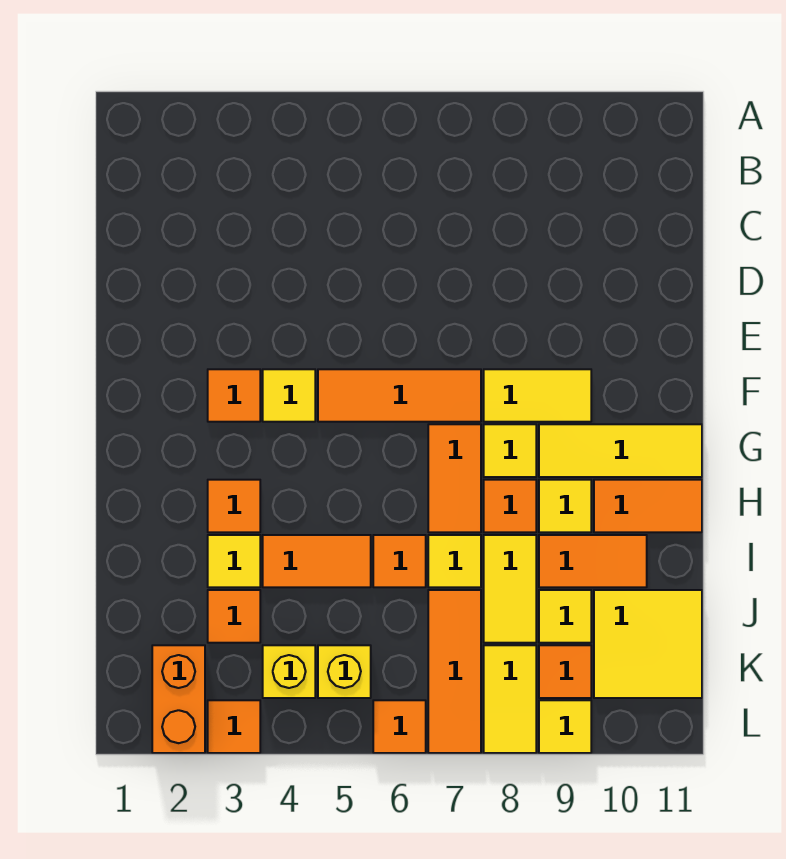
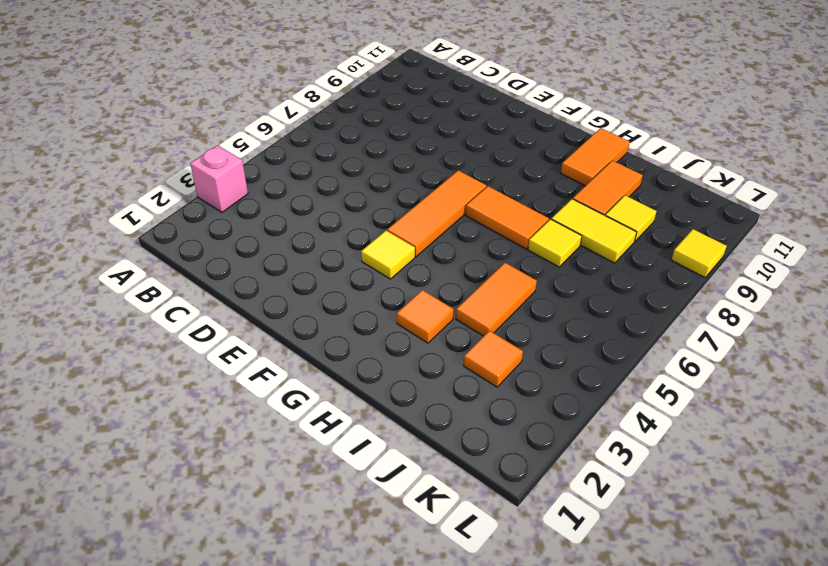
pink 1x1 brick [190,145,248,212] -> none
none -> orange 1x1 tile [208,369,260,422]
none -> yellow 1x2 tile [484,369,591,422]
none -> yellow 1x1 tile [484,424,536,477]

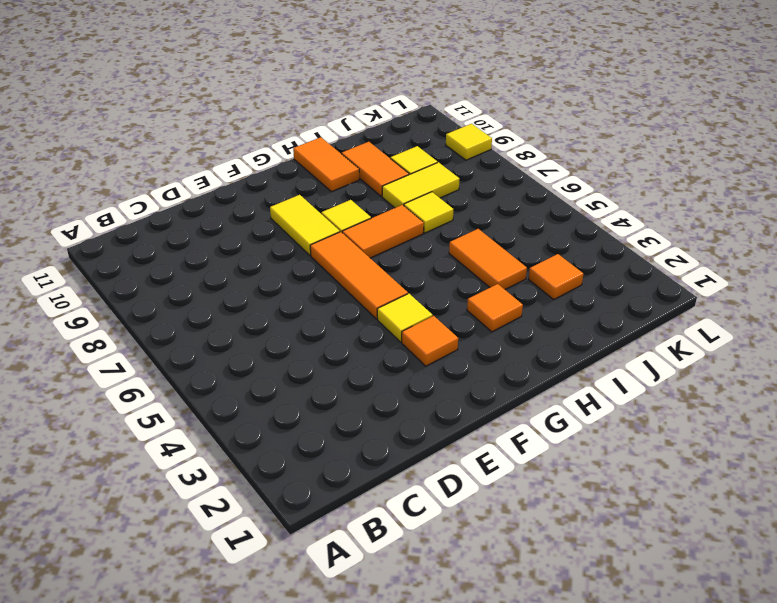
none -> yellow 1x3 tile [539,424,702,477]
none -> orange 1x1 tile [484,480,536,532]
none -> yellow 1x1 tile [539,480,591,532]

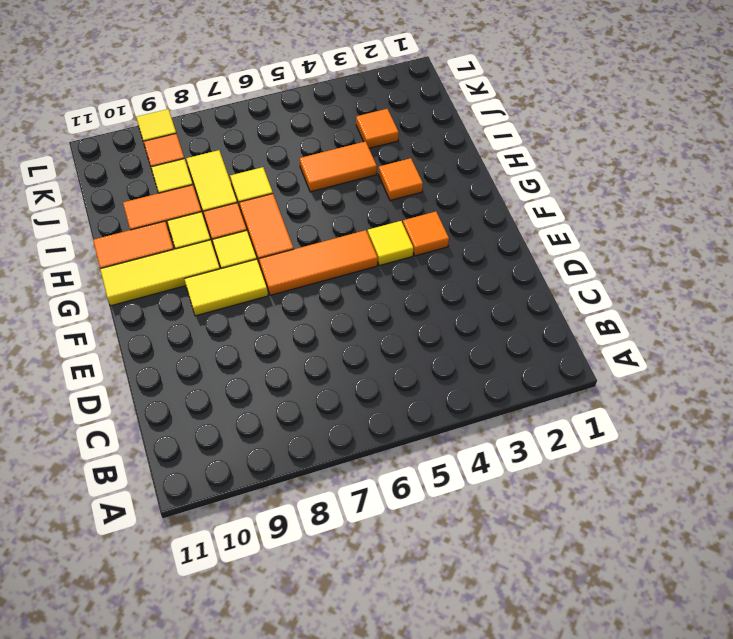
none -> yellow 1x1 tile [208,535,260,587]
none -> orange 1x1 tile [373,535,426,587]
none -> orange 1x3 tile [428,590,481,753]

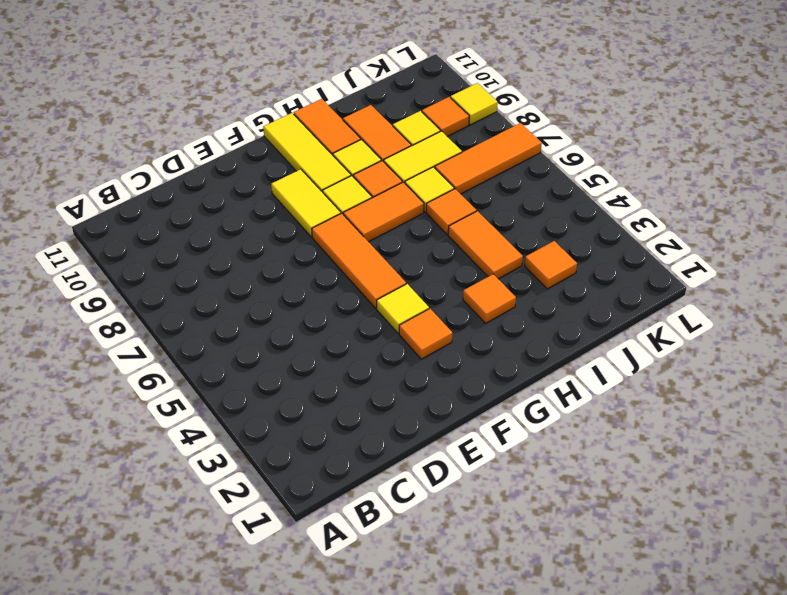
none -> yellow 1x1 tile [208,535,260,587]
none -> yellow 2x2 tile [594,590,702,698]
none -> orange 1x2 brick [152,645,205,753]

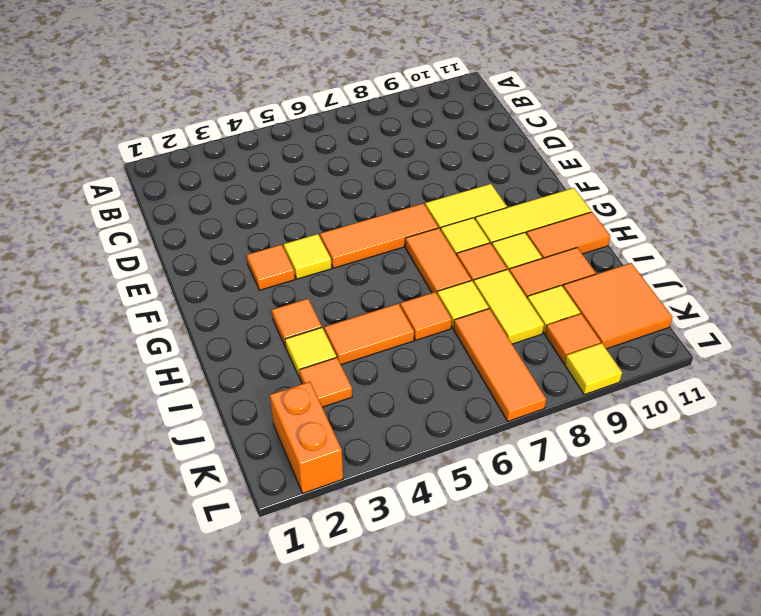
orange 2x2 tile [563,263,673,349] -> yellow 2x2 tile [594,590,702,698]
none -> yellow 1x1 brick [263,645,315,698]
none -> yellow 1x1 brick [318,645,371,698]
none -> yellow 1x2 tile [484,645,536,753]

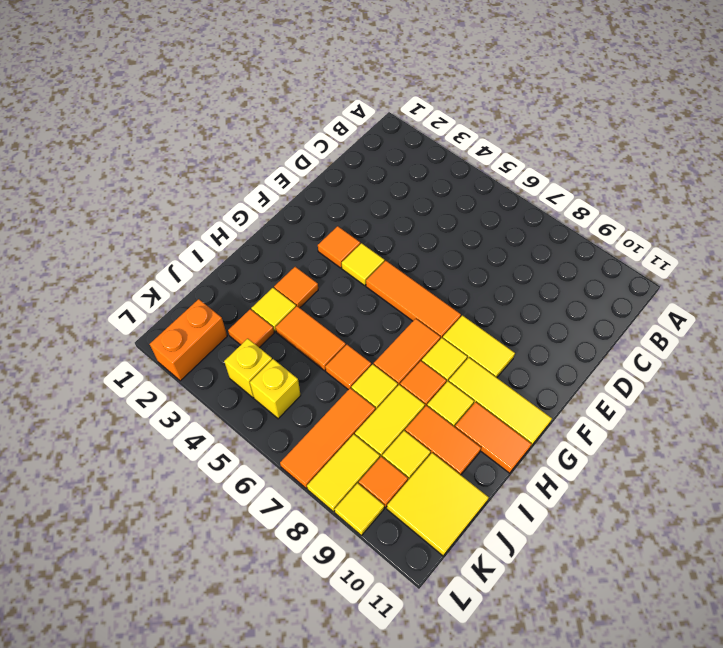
none -> orange 1x1 tile [208,700,260,753]
none -> orange 1x1 tile [373,700,426,753]

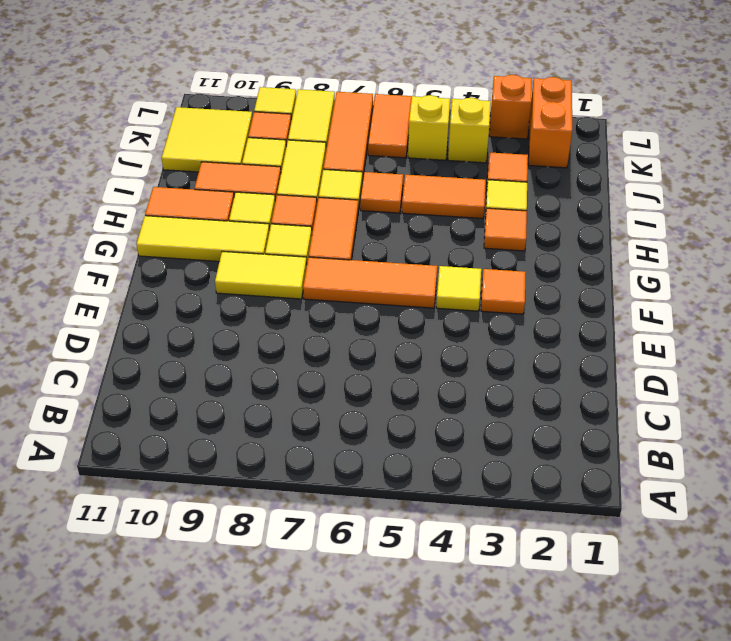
orange 1x2 tile [368,94,412,158] -> orange 1x1 tile [373,700,426,753]
orange 1x1 brick [490,75,532,139] -> orange 1x1 tile [208,700,260,753]

